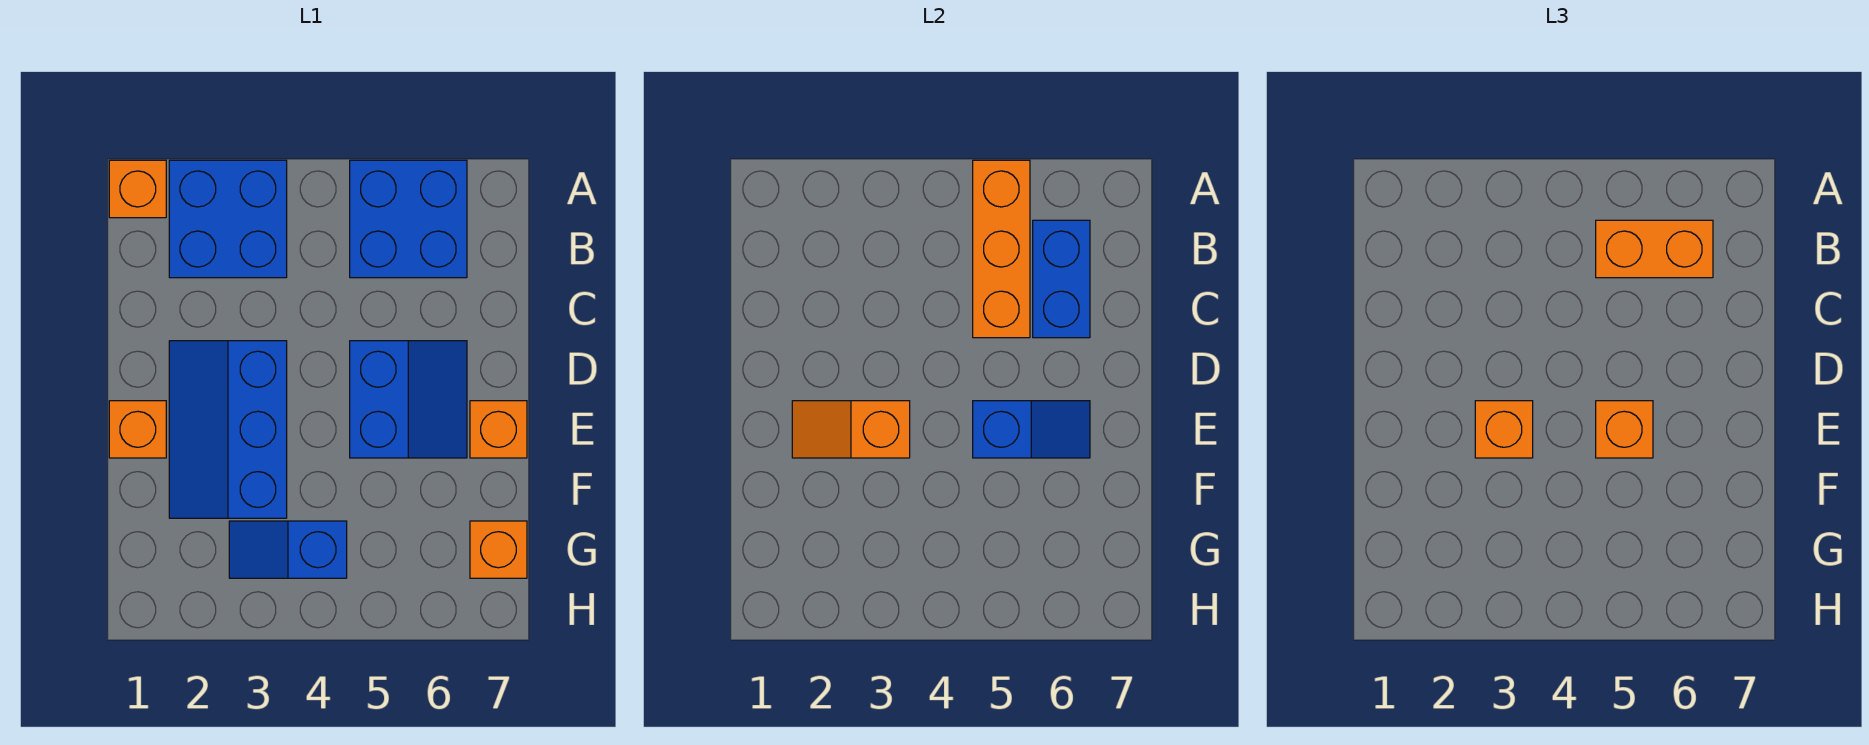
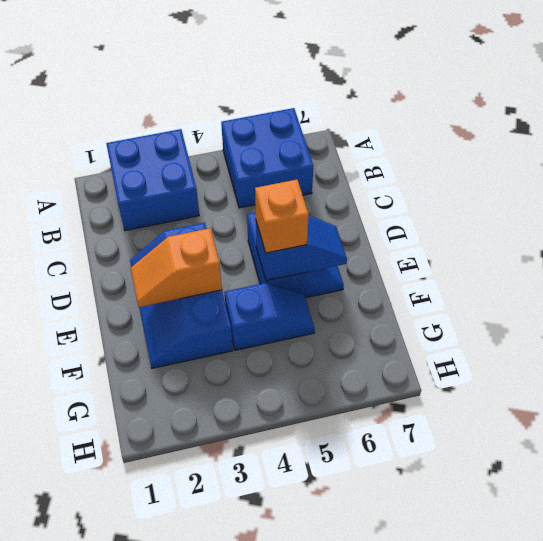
blue 1x2 slope [224,283,315,350] -> blue 1x2 slope turned to [229,521,347,578]
none -> orange 1x1 brick [109,160,166,218]
none -> orange 1x1 brick [109,401,166,458]
none -> orange 1x1 brick [470,401,527,458]

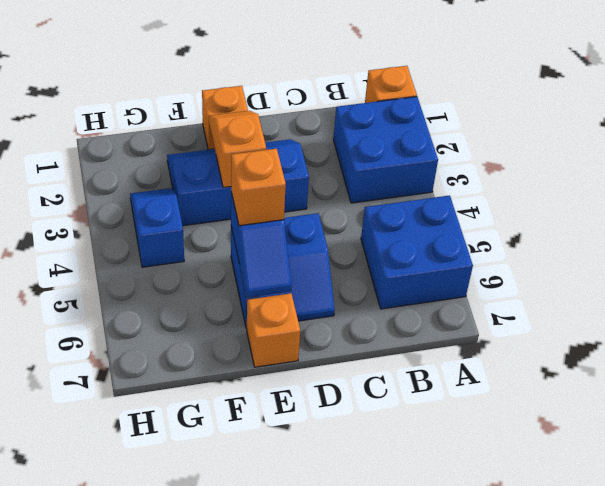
none -> orange 1x1 brick [470,521,527,578]
none -> orange 1x3 brick [973,160,1030,338]
none -> blue 1x2 brick [1033,220,1090,338]

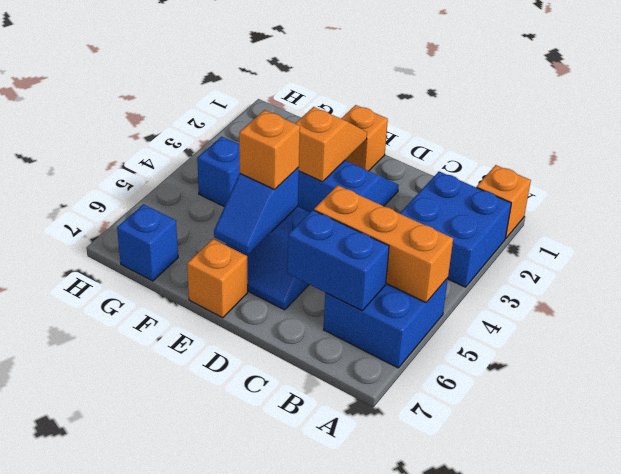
blue 1x1 brick [117,204,178,281] -> orange 1x1 brick [470,521,527,578]
none -> orange 1x2 brick [1596,220,1713,278]
none -> orange 1x1 brick [1475,401,1533,458]

